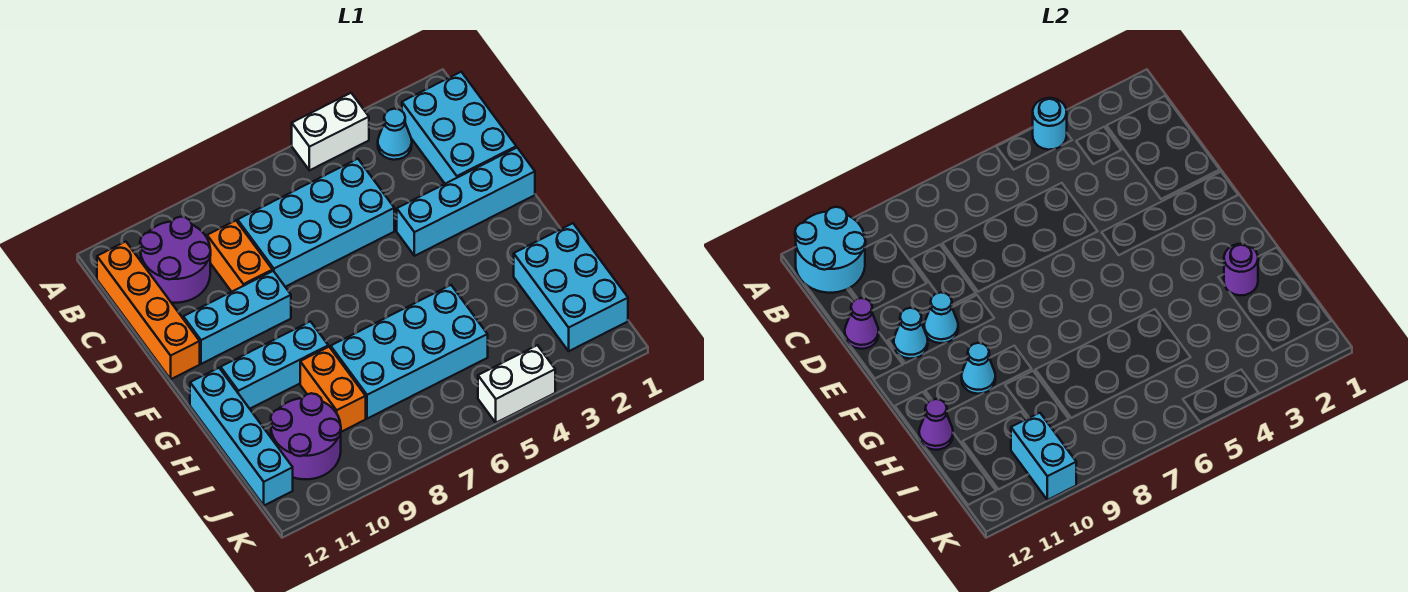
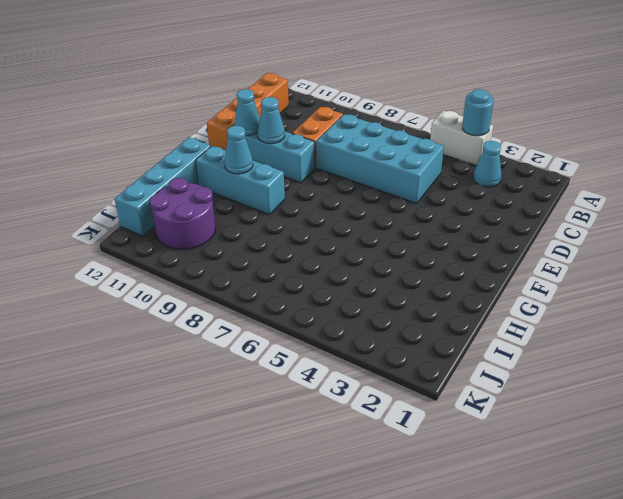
none -> cyan 2x3 brick [402,72,516,184]
none -> purple 2x2 round brick [140,217,211,303]
none -> cyan 1x4 brick [397,148,535,256]

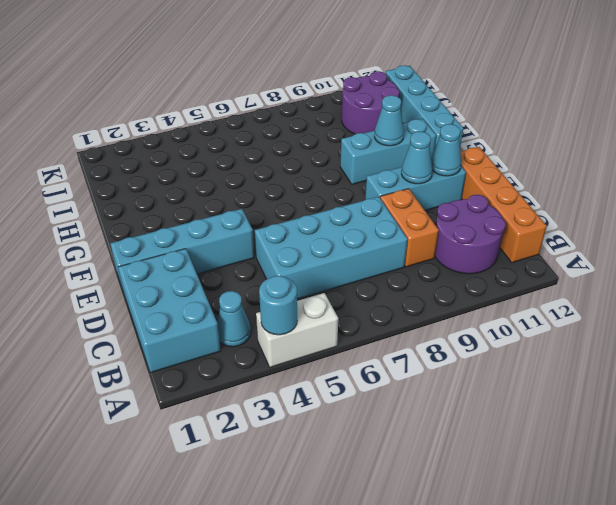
none -> cyan 2x3 brick [514,223,628,351]
none -> cyan 2x4 brick [331,285,488,419]
none -> orange 1x2 brick [300,347,366,432]

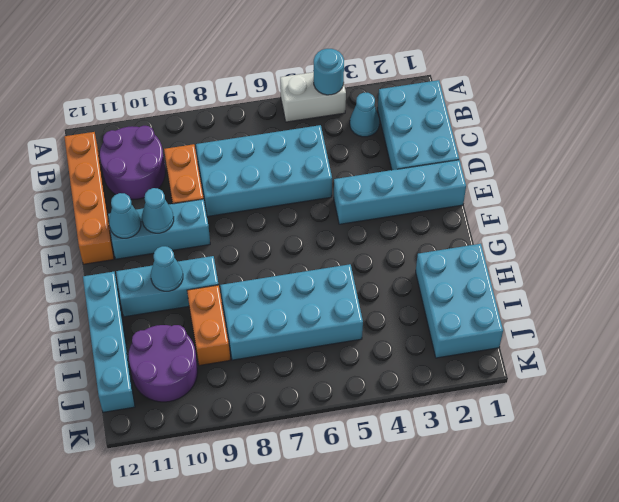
none -> white 1x2 brick [478,345,555,423]
none -> cyan 2x2 round brick [795,207,866,293]
none -> purple 1x1 cone [845,298,879,349]

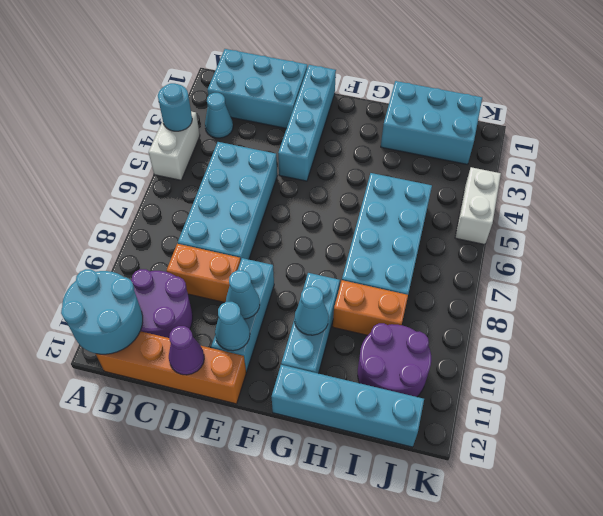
none -> purple 1x1 round brick [1224,244,1258,295]
none -> purple 1x1 cone [919,399,953,450]
none -> cyan 1x2 brick [1011,413,1076,500]

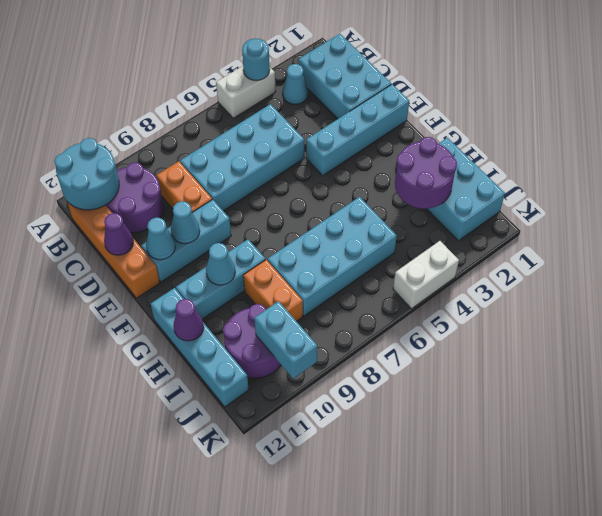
purple 2x2 round brick [395,137,457,209] -> purple 1x1 round brick [1224,244,1258,295]

